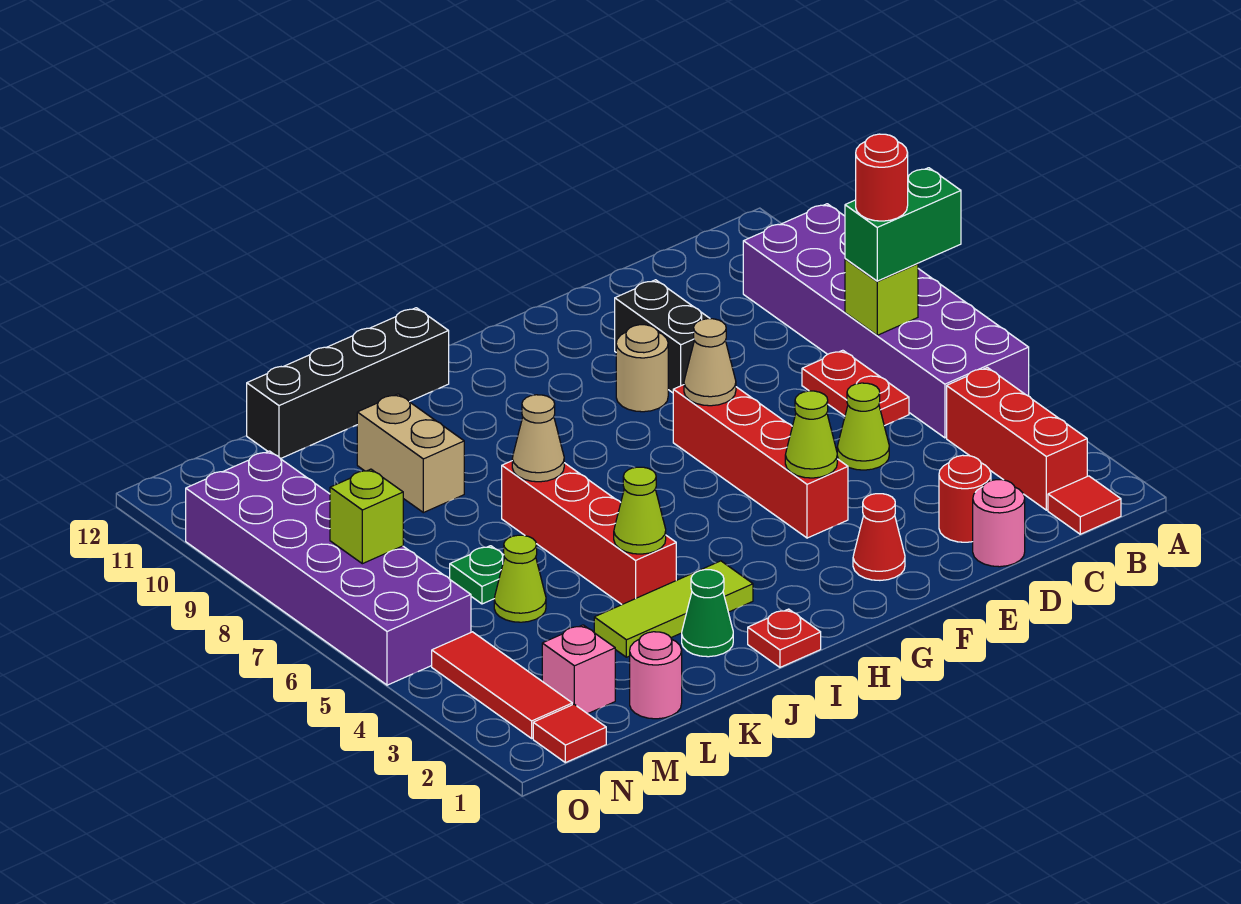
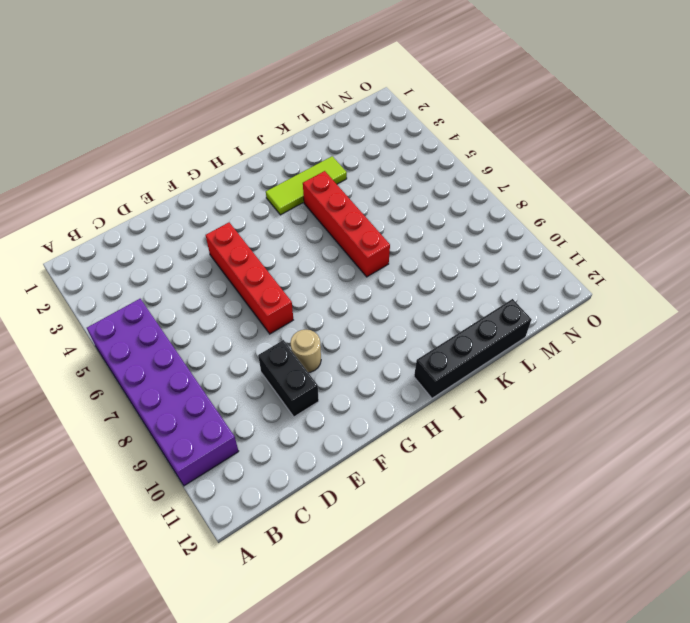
none -> red 1x1 tile [1048,476,1121,534]
none -> red 1x3 brick [947,367,1087,510]
none -> red 1x2 plate [802,350,909,426]
none -> pink 1x1 round brick [973,480,1025,567]

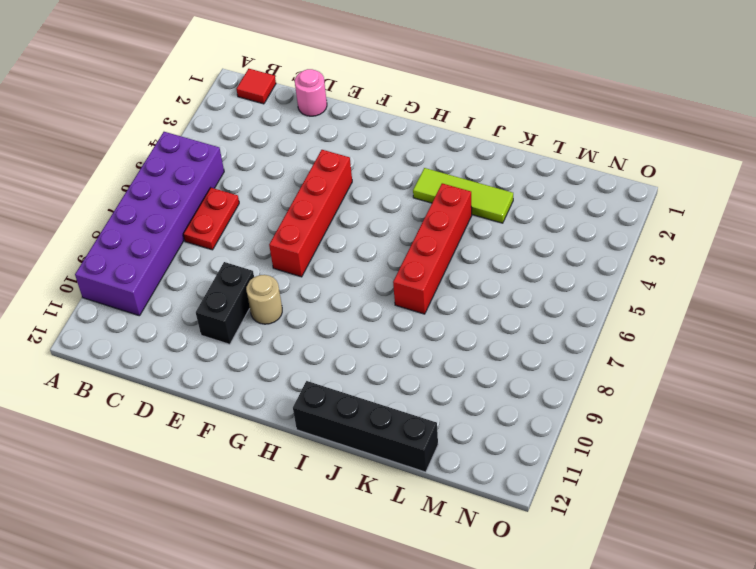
none -> red 1x3 brick [947,367,1087,510]
none -> red 1x1 round brick [939,455,991,542]
none -> lime 1x1 cone [837,383,889,470]
none -> red 1x1 cone [853,494,905,580]

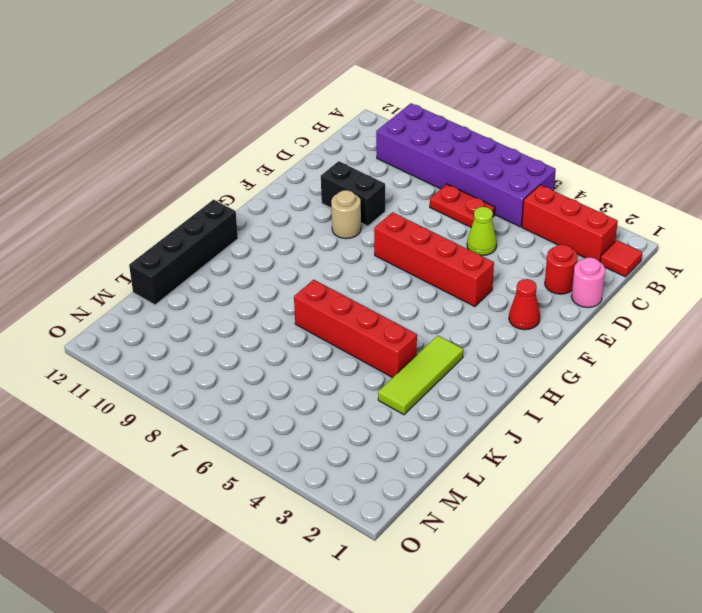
none -> red 1x1 plate [748,609,821,667]
none -> green 1x1 cone [682,570,733,657]
none -> tan 1x2 brick [357,394,464,513]
none -> pink 1x1 round brick [630,632,682,719]

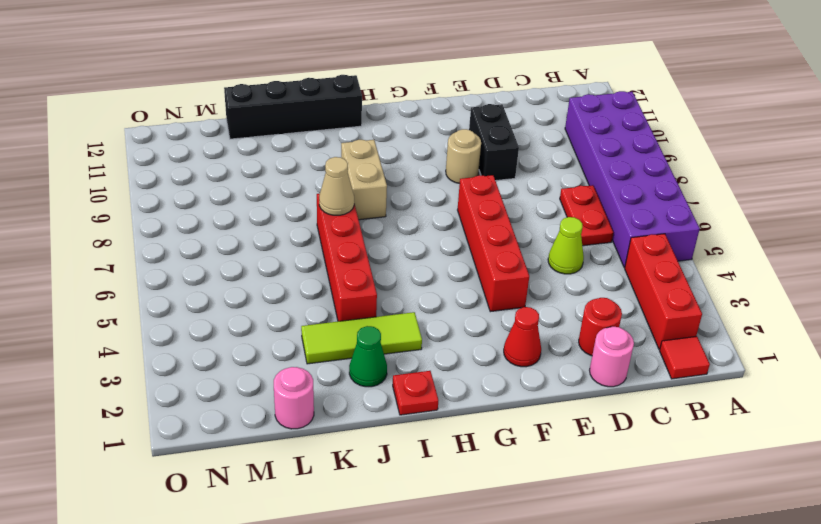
tan 1x2 brick [341,140,387,220] -> tan 1x2 brick moved to [357,394,464,513]
none -> lime 1x1 cone [494,535,546,622]
none -> green 1x1 plate [450,546,505,604]
none -> pink 1x1 brick [542,625,615,714]
none -> red 1x1 tile [533,704,606,763]

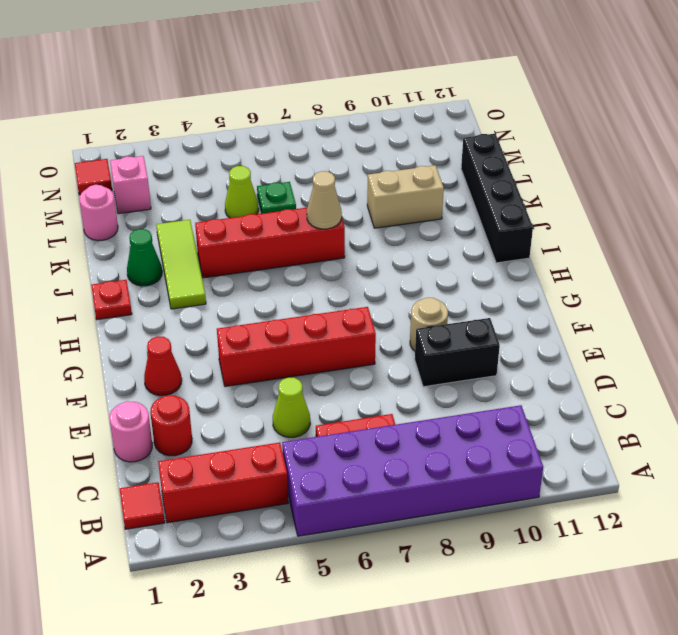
none -> red 1x3 tile [432,632,572,738]
none -> purple 2x6 brick [186,451,471,685]
none -> lime 1x1 brick [845,259,918,335]
none -> lime 1x1 cone [785,391,837,478]

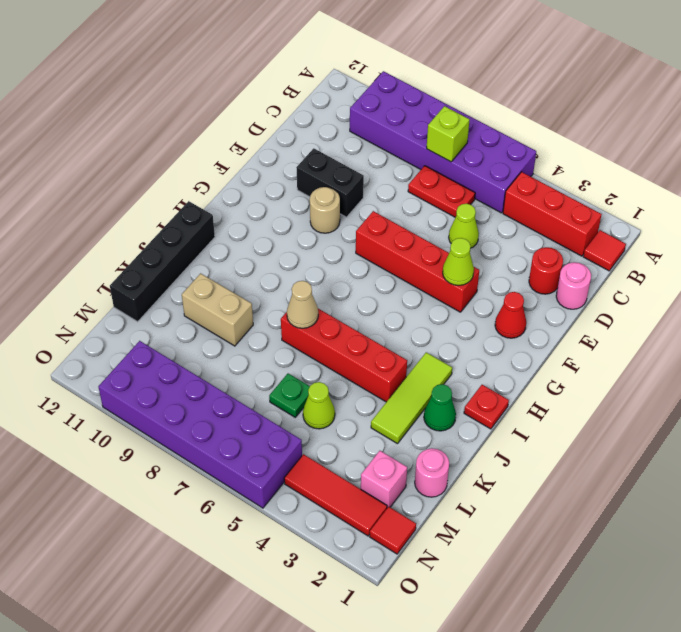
none -> tan 1x1 cone [684,319,736,406]
none -> lime 1x1 cone [614,467,666,554]
none -> lime 1x1 brick [330,469,403,564]
none -> green 1x2 brick [845,168,961,281]

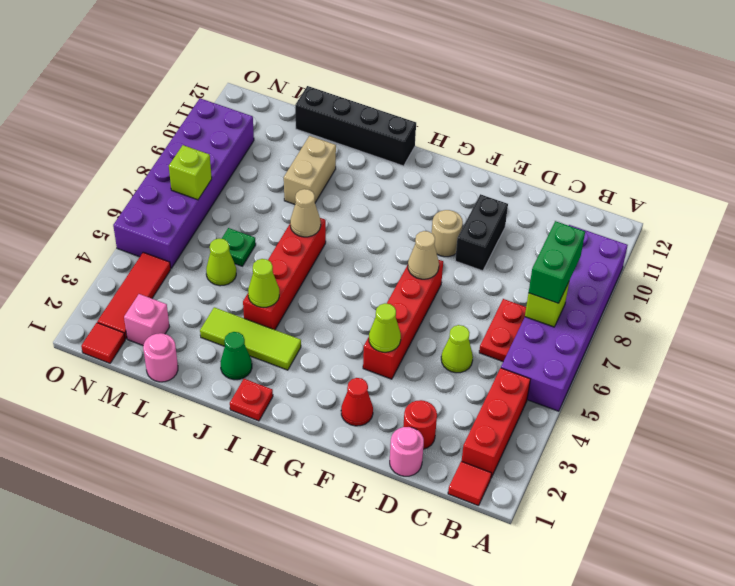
green 1x2 brick [529,221,585,303] -> green 1x2 brick turned to [845,168,961,281]
none -> red 1x1 round brick [856,134,908,221]

